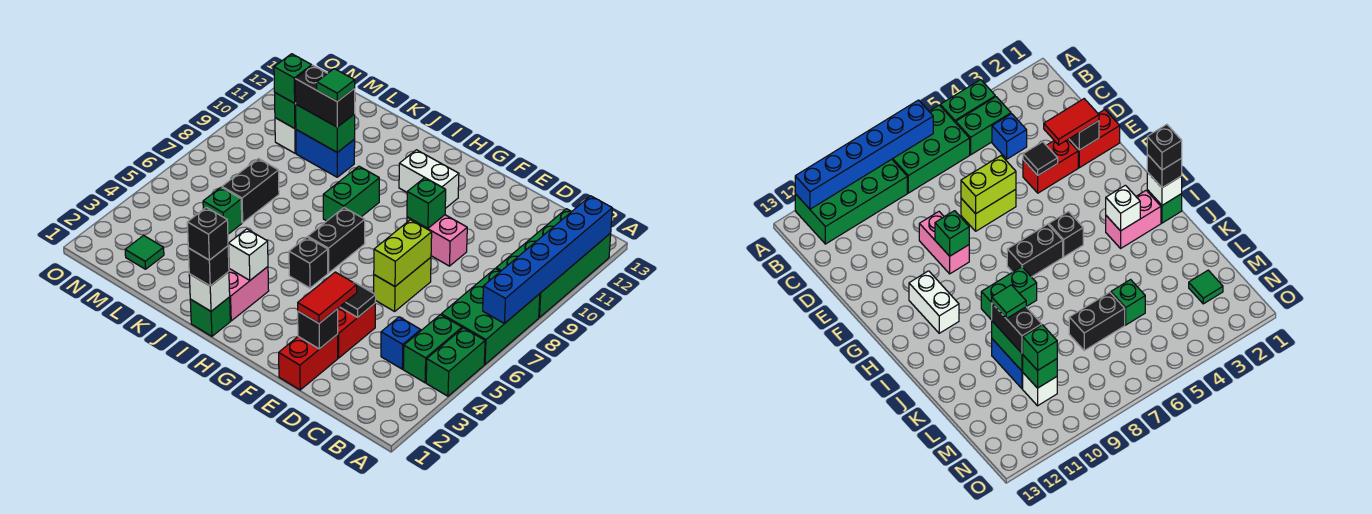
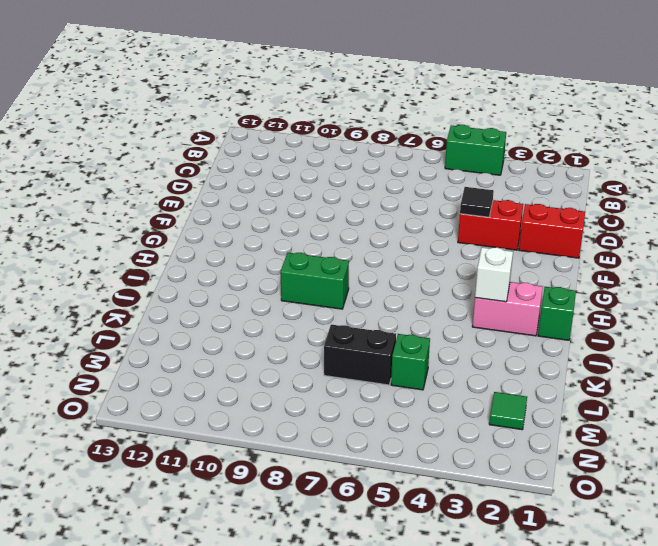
none -> green 2x3 brick [441,268,540,364]
none -> green 2x4 brick [496,209,611,318]
none -> green 1x2 brick [403,315,462,383]
none -> blue 1x1 brick [381,317,421,369]

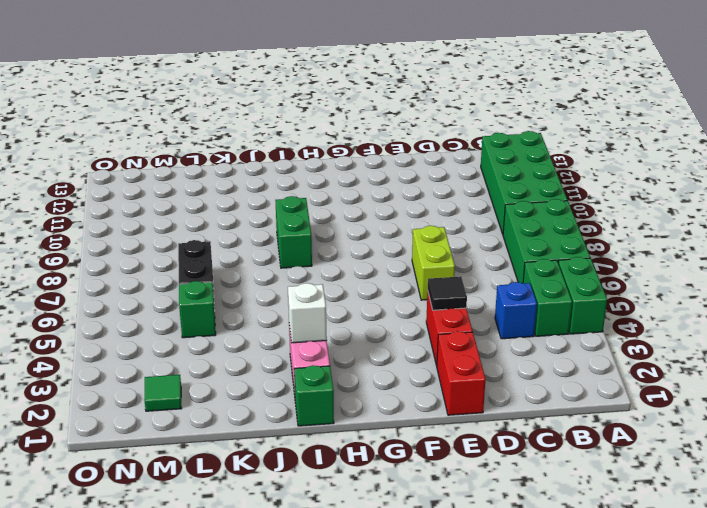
none -> pink 1x2 brick [407,215,467,266]
none -> white 1x2 brick [399,150,459,208]
none -> black 1x1 brick [289,237,328,288]
none -> black 1x2 brick [308,208,365,273]

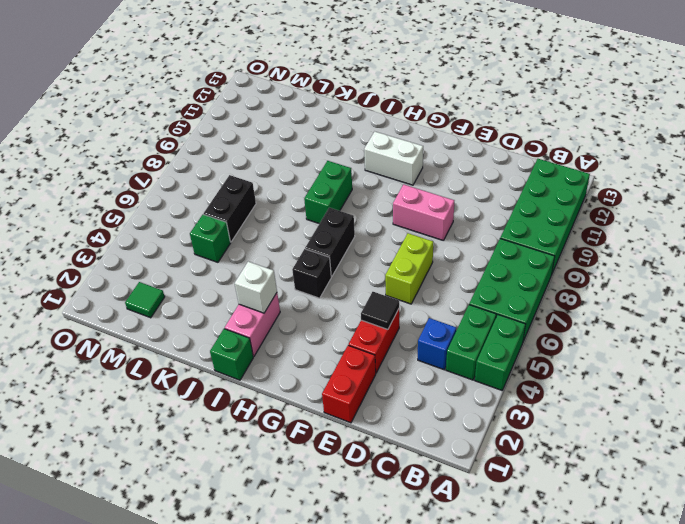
none -> blue 1x2 brick [296,130,355,177]
none -> white 1x1 brick [275,118,296,153]
none -> blue 1x6 brick [483,196,612,324]
none -> black 1x1 brick [298,309,338,349]

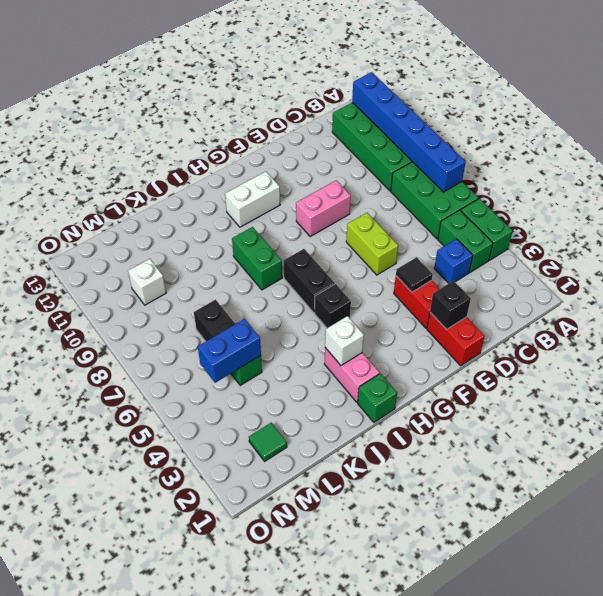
blue 1x2 brick [198,319,261,383] -> blue 1x2 brick moved to [296,130,355,177]
none -> lime 1x2 brick [374,220,432,286]
none -> green 1x1 brick [407,178,446,228]
none -> white 1x1 brick [189,272,230,311]
none -> green 1x2 brick [296,105,355,152]

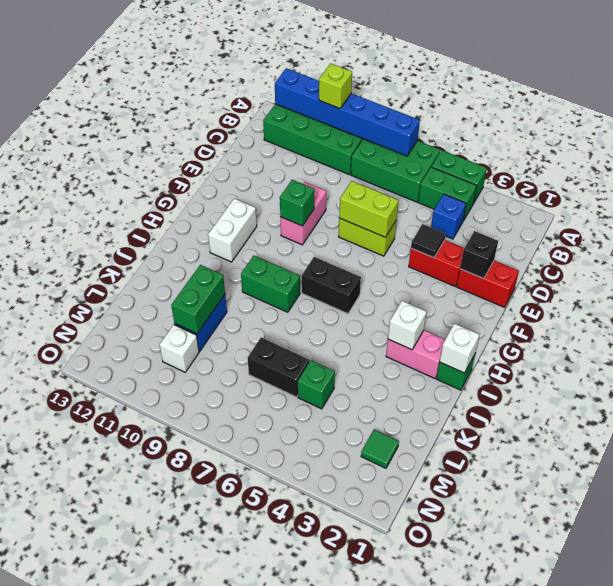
lime 1x1 brick [319,63,352,109] -> none
none -> black 1x1 brick [289,237,328,288]
none -> green 1x1 brick [275,93,296,129]
none -> red 1x2 tile [298,272,357,323]
none -> black 1x1 brick [188,246,229,286]

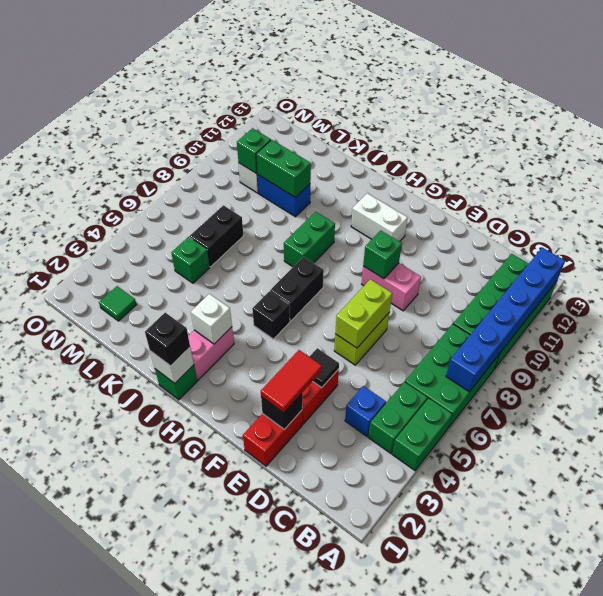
none -> black 1x2 brick [295,66,355,127]
none -> green 1x1 brick [274,54,312,103]
none -> black 1x1 brick [187,207,228,260]
none -> green 1x1 tile [317,69,355,101]

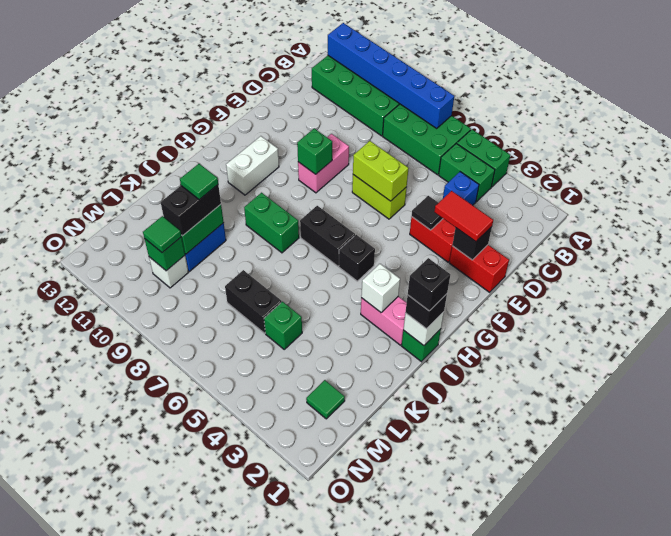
green 1x1 tile [143,216,181,253] -> green 1x1 brick [274,54,312,103]

